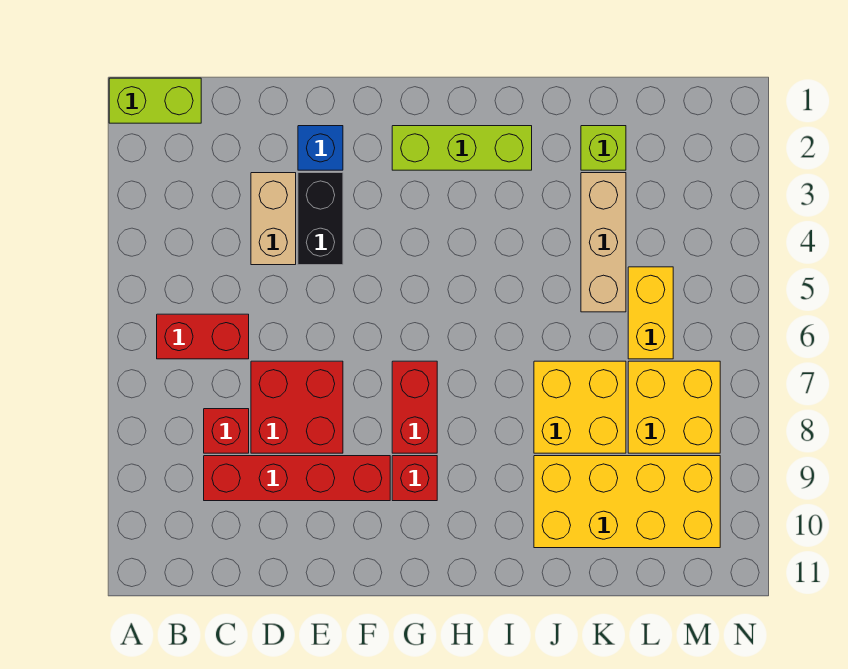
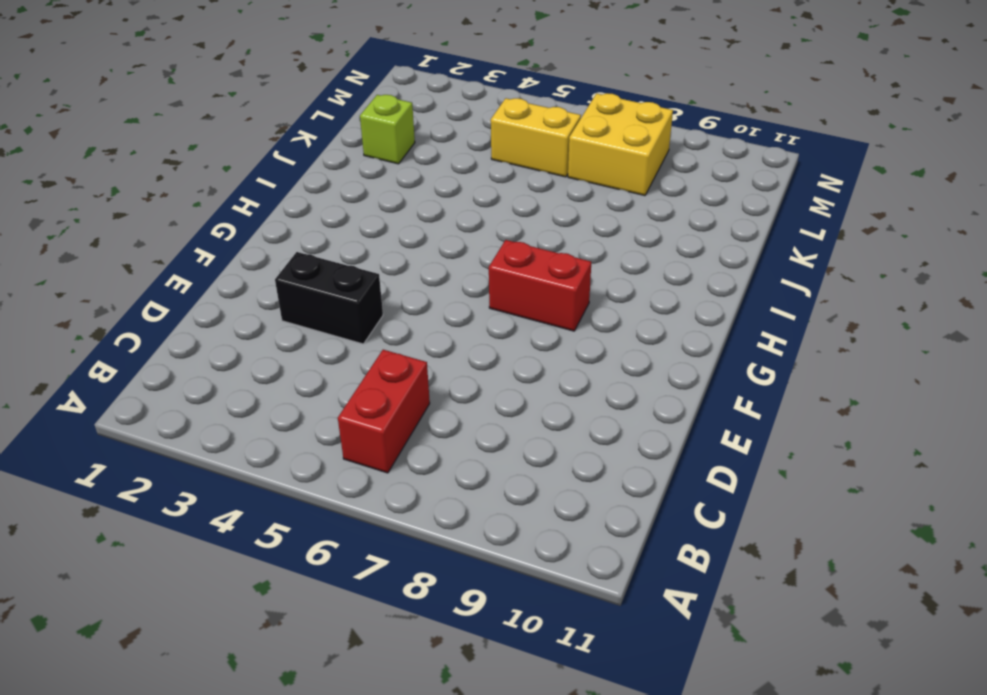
none -> lime 1x2 brick [109,78,201,123]
none -> red 1x1 brick [204,409,249,453]
none -> red 1x4 brick [204,456,390,501]

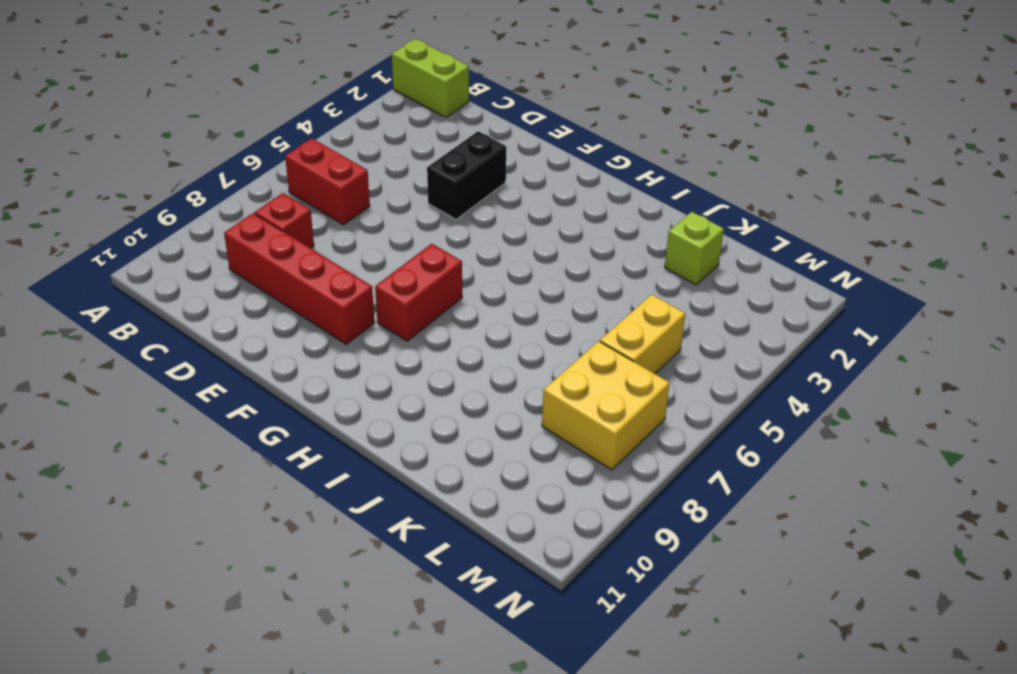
none -> tan 1x2 brick [251,173,296,265]
none -> red 2x2 brick [251,361,343,453]
none -> blue 1x1 brick [298,126,343,170]

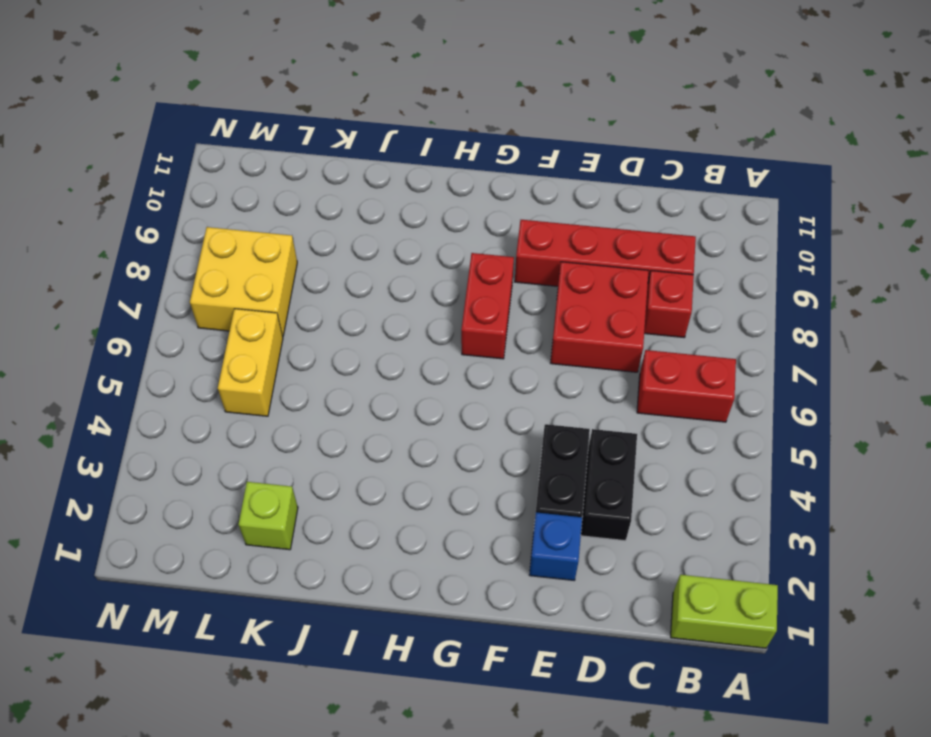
black 1x2 brick [581,429,637,541] -> tan 1x2 brick [251,173,296,265]
none -> lime 1x3 brick [392,126,532,170]
none -> red 1x1 brick [392,456,437,501]
none -> yellow 2x2 brick [534,361,626,453]

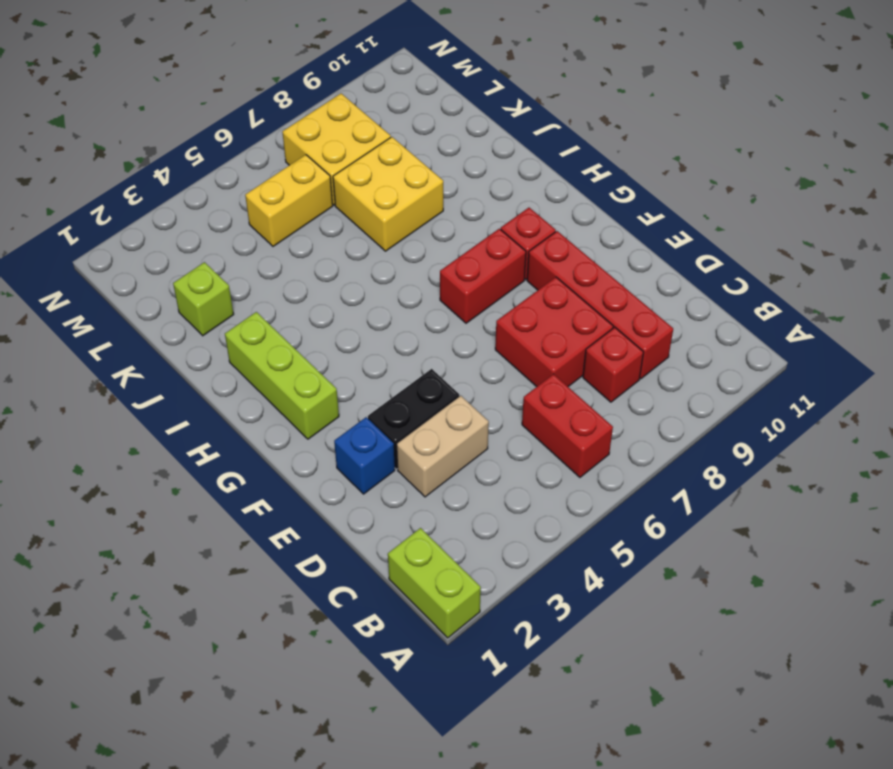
none -> yellow 2x4 brick [534,456,720,548]
none -> tan 1x3 brick [581,173,626,312]

